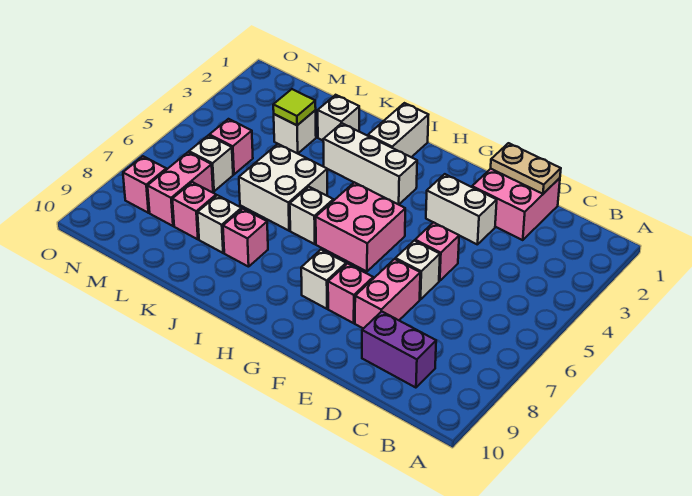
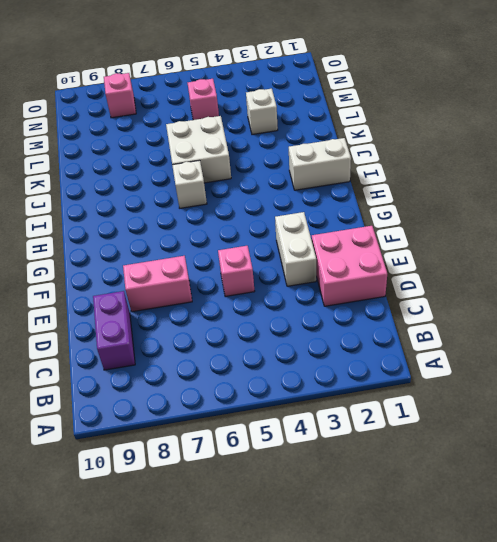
none -> white 1x1 brick [395,241,440,300]
none -> pink 1x1 brick [328,264,373,323]
none -> pink 2x2 brick [316,182,405,271]

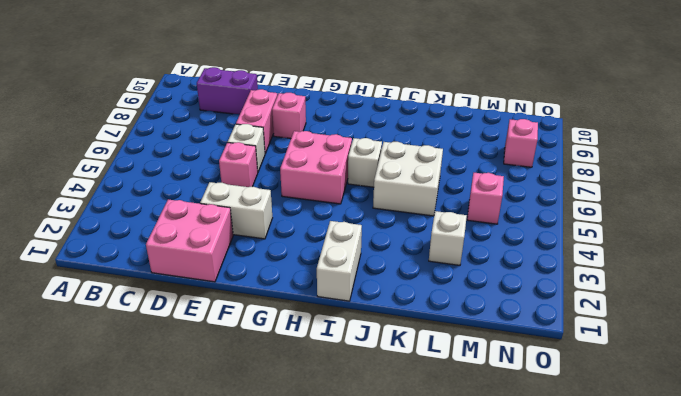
none -> white 1x1 brick [301,250,346,309]
none -> white 1x3 brick [323,123,417,204]
none -> pink 1x1 brick [223,209,268,267]

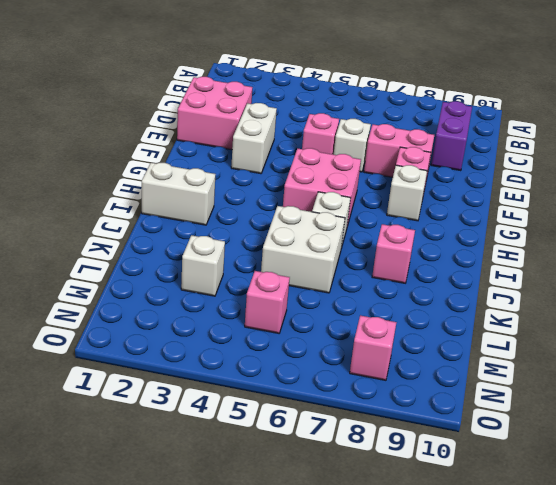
none -> white 1x3 brick [323,123,417,204]
none -> white 1x1 brick [318,95,359,140]
none -> white 1x1 brick [198,195,242,253]

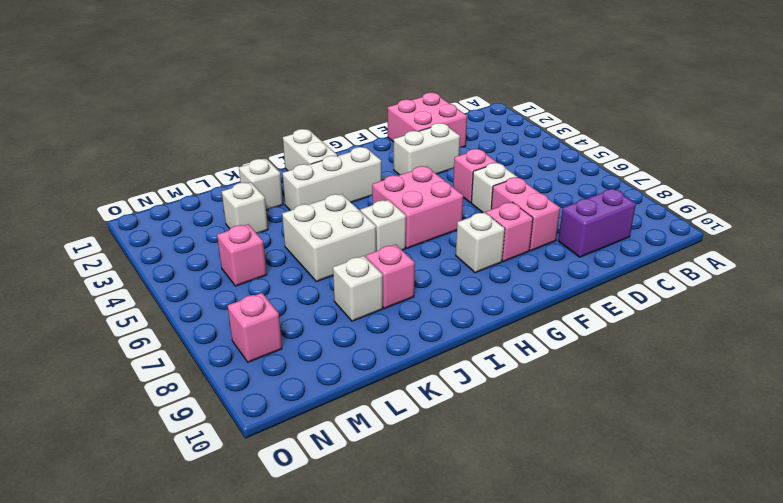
none -> pink 1x1 brick [172,182,216,239]
none -> white 1x1 brick [189,135,233,191]
none -> pink 1x2 brick [148,152,213,226]

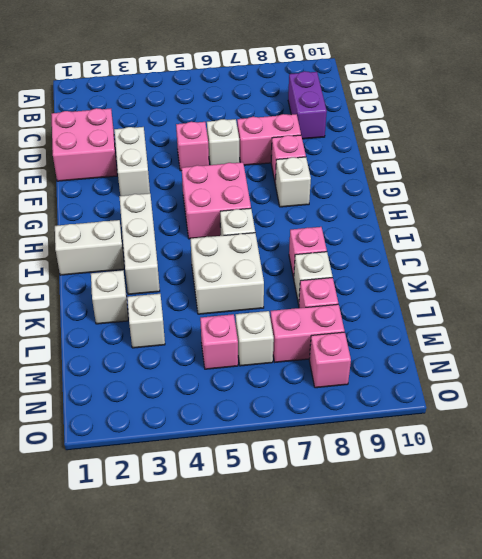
none -> tan 1x2 plate [491,143,561,194]
none -> lime 1x1 tile [273,89,316,125]

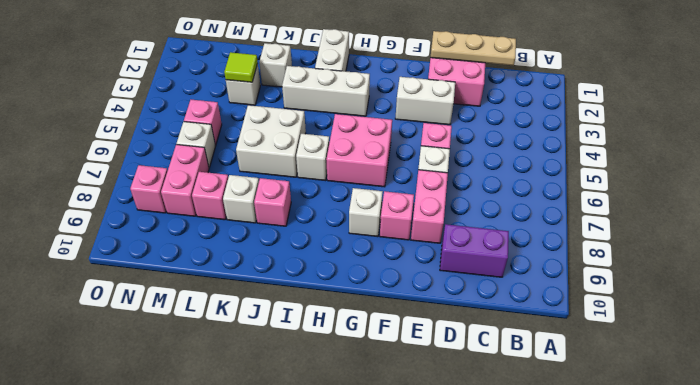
tan 1x3 plate [430,31,516,65] -> tan 1x2 plate [491,143,561,194]

